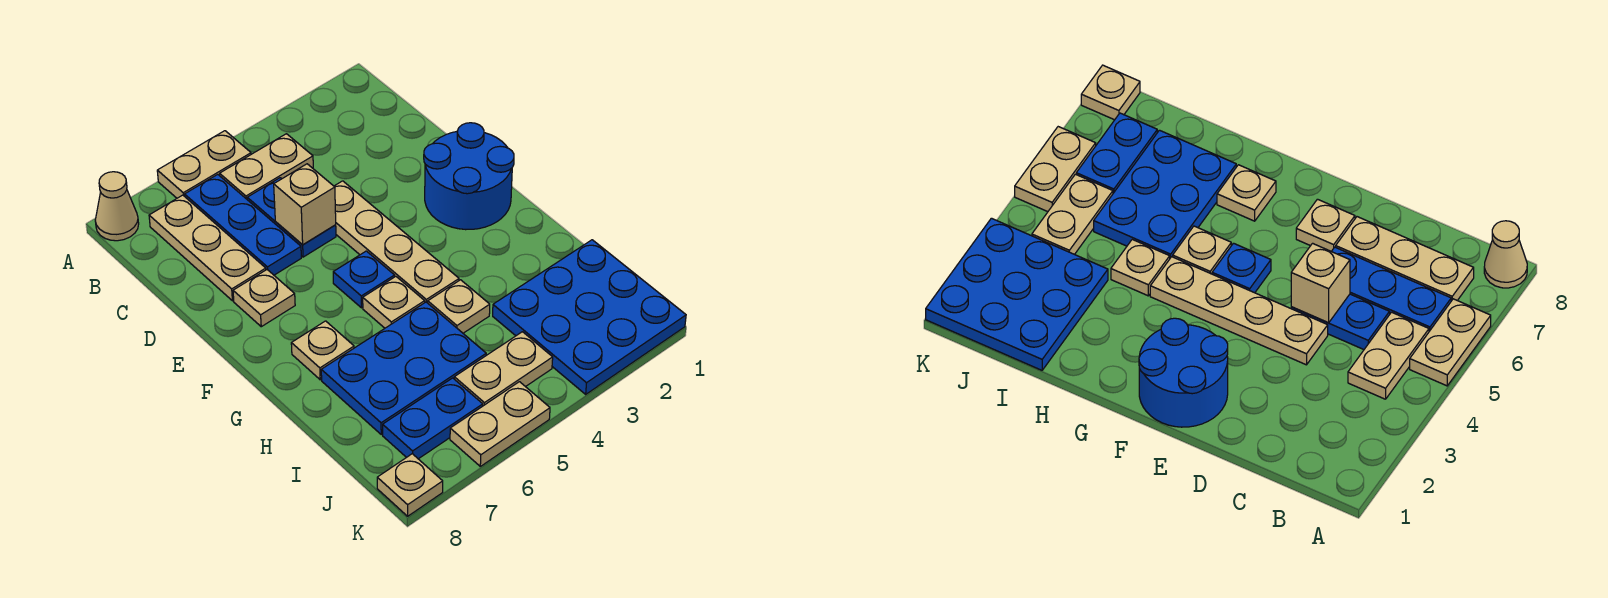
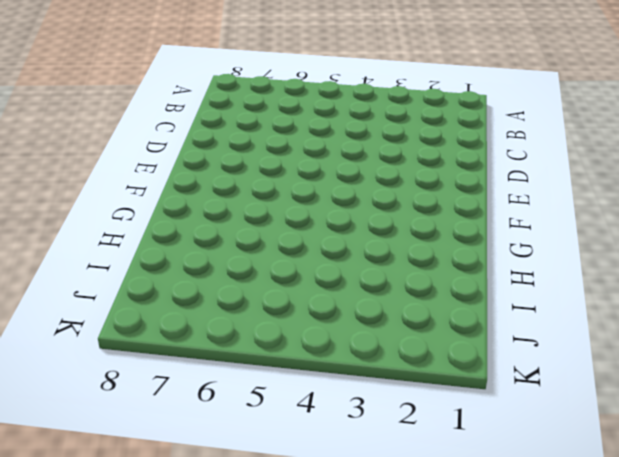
none -> tan 1x2 plate [157,131,251,198]
none -> tan 1x1 cone [95,172,139,241]
none -> tan 1x2 plate [220,134,313,199]

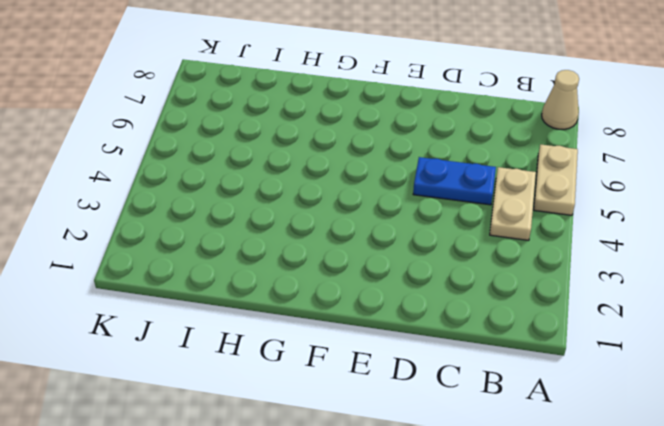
none -> blue 1x3 plate [185,174,301,275]
none -> tan 1x3 plate [149,195,266,301]
none -> tan 1x4 plate [334,181,459,303]

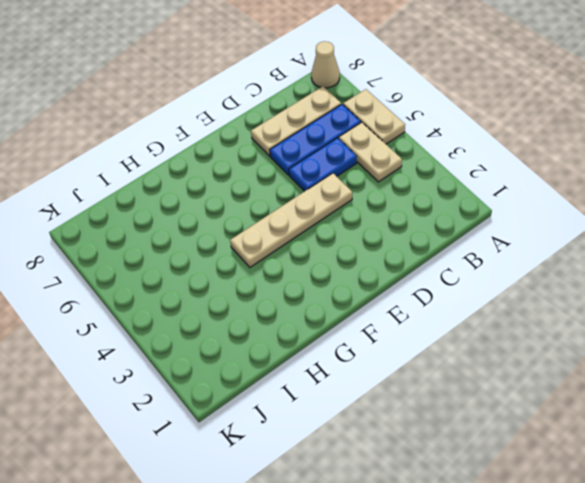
none -> blue 2x2 round brick [424,123,514,230]
none -> tan 1x1 plate [233,270,295,327]
none -> blue 1x1 plate [333,251,395,308]

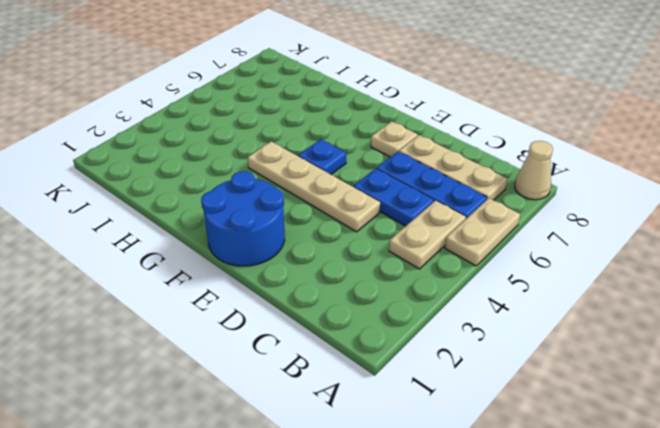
none -> tan 1x1 plate [363,277,425,328]
none -> tan 1x1 plate [291,321,354,380]
none -> tan 1x1 plate [428,280,490,333]

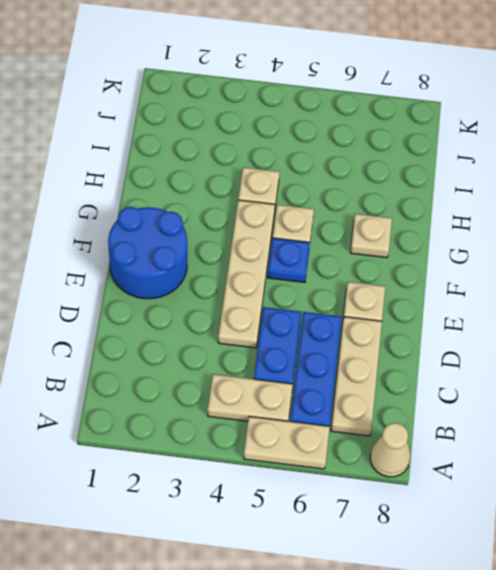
none -> blue 2x3 plate [321,302,486,434]
none -> blue 3x3 plate [493,240,686,394]
none -> tan 1x2 plate [454,332,553,406]

